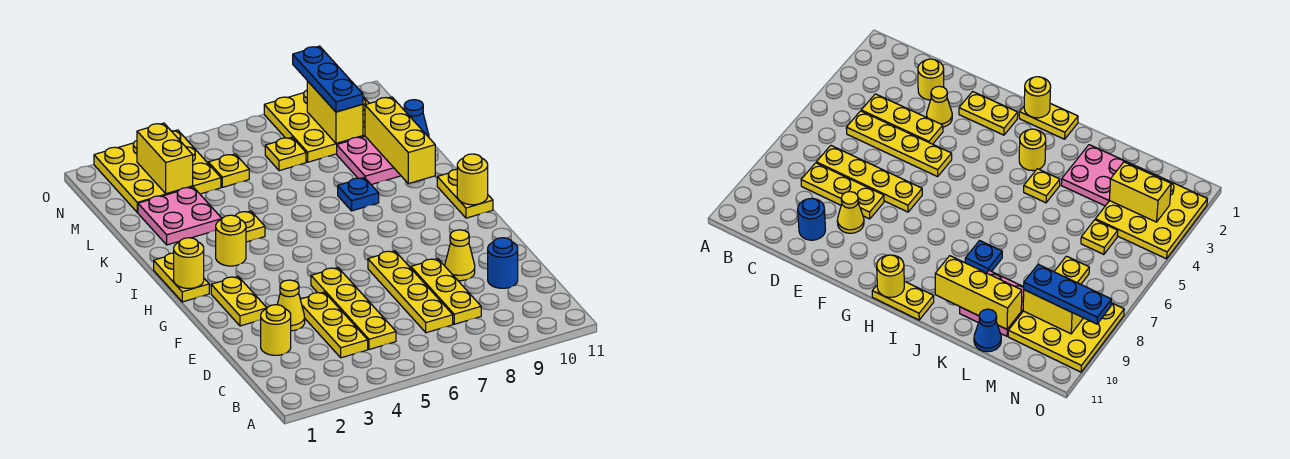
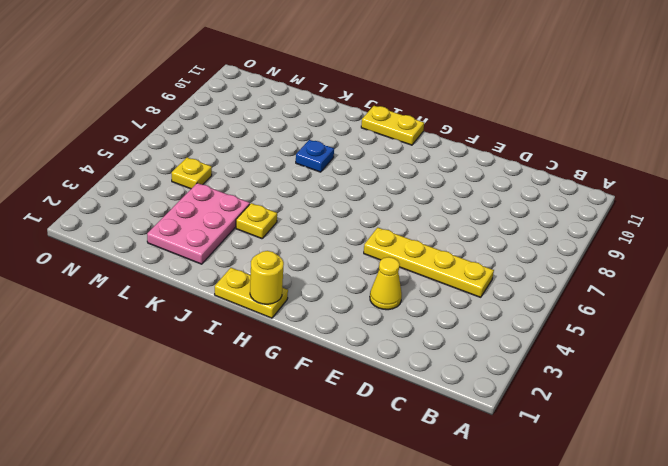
pink 2x3 plate [147,183,250,264] -> pink 2x2 plate [138,187,222,245]
none -> yellow 1x3 plate [300,292,368,358]
none -> yellow 1x4 plate [368,251,453,333]
none -> yellow 1x3 plate [411,259,481,324]

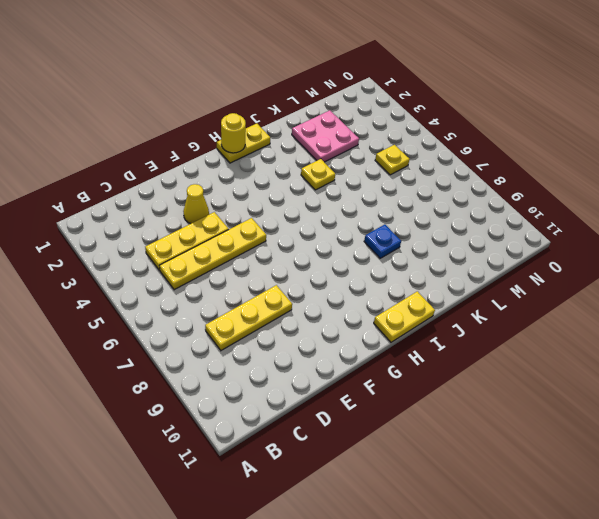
none -> yellow 1x4 plate [368,251,453,333]
none -> yellow 1x1 round brick [261,305,291,355]
none -> blue 1x1 round brick [488,238,518,288]

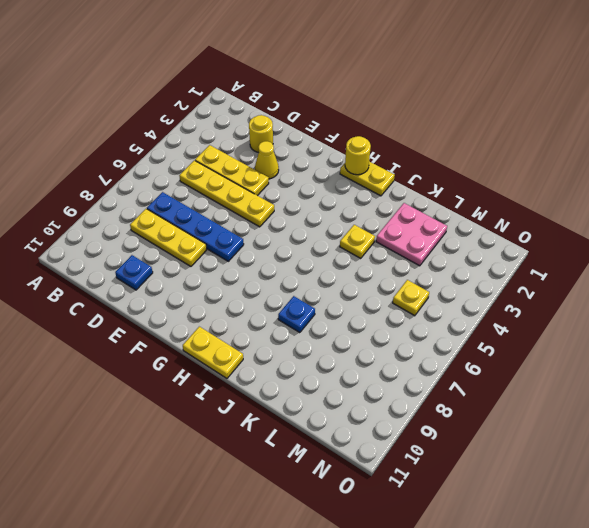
blue 1x4 plate [147,192,244,261] -> yellow 1x4 plate [368,251,453,333]
blue 1x1 plate [115,255,153,290] -> blue 1x1 round brick [488,238,518,288]
none -> yellow 1x1 cone [445,230,475,281]
none -> yellow 1x2 plate [211,276,267,326]
none -> yellow 1x1 round brick [216,215,246,266]

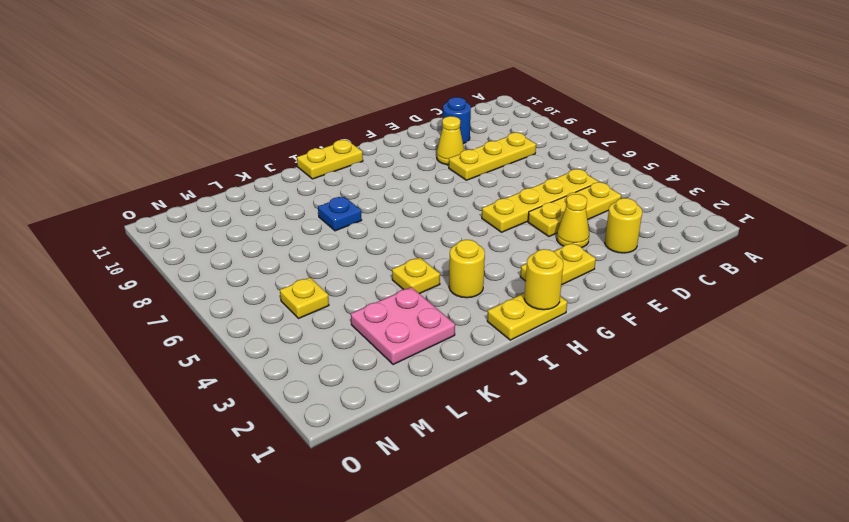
none -> yellow 1x4 plate [368,251,453,333]
none -> pink 2x2 plate [337,136,401,185]
none -> blue 1x1 cone [404,100,429,137]

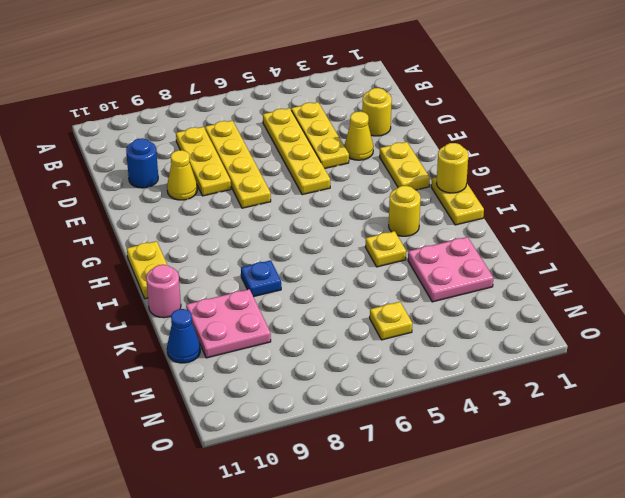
pink 1x1 round brick [146,265,181,318] -> none
none -> yellow 3x3 plate [94,130,221,212]
none -> yellow 1x1 plate [265,137,306,171]
none -> yellow 3x3 plate [264,90,369,162]

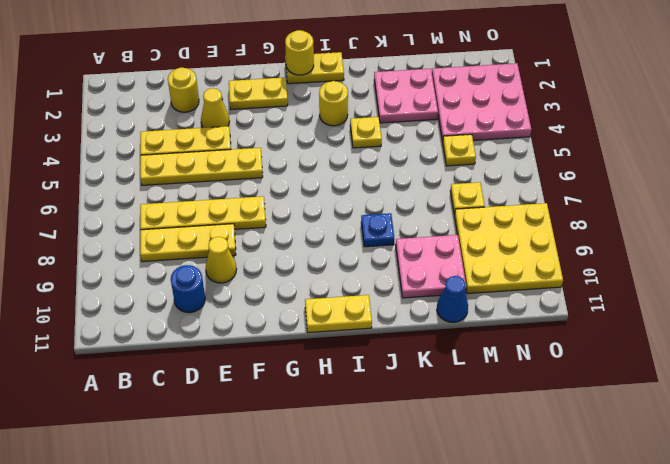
pink 3x3 plate [432,63,531,142] -> yellow 3x3 plate [94,130,221,212]
none -> yellow 1x1 round brick [457,154,488,205]
none -> yellow 1x3 brick [365,97,435,184]
none -> yellow 1x2 brick [137,123,193,194]

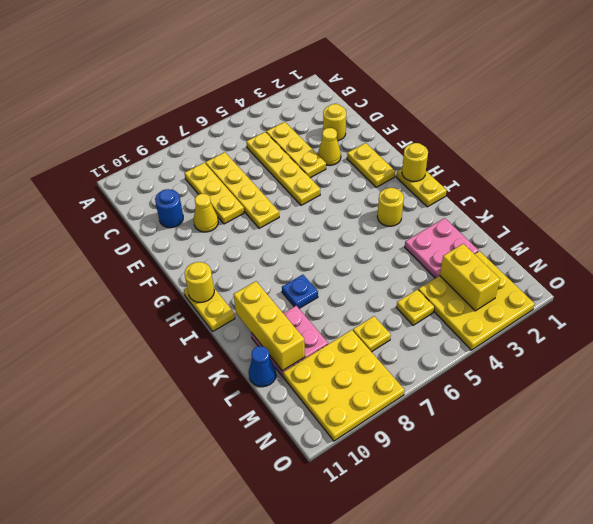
none -> yellow 1x1 plate [236,211,265,242]
none -> yellow 1x2 brick [307,81,363,143]
none -> blue 1x3 plate [293,46,363,112]

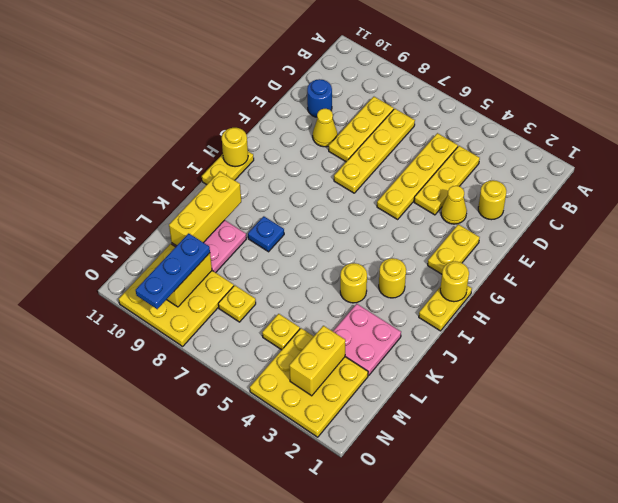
yellow 1x1 round brick [340,263,367,303] -> yellow 1x1 plate [236,211,265,242]
none -> blue 1x1 cone [404,100,429,137]

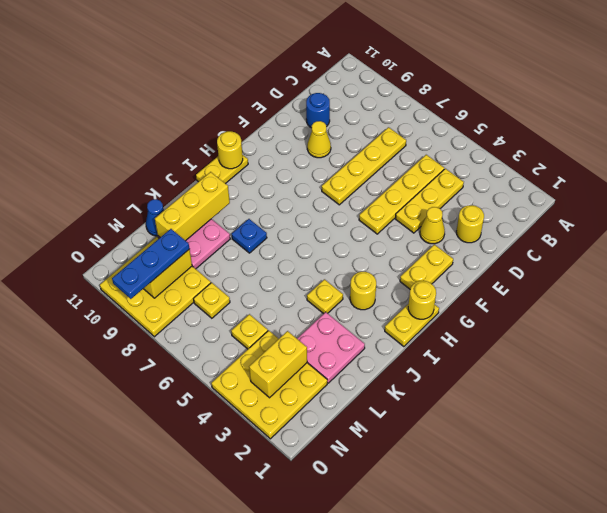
none -> yellow 1x3 plate [411,259,481,324]

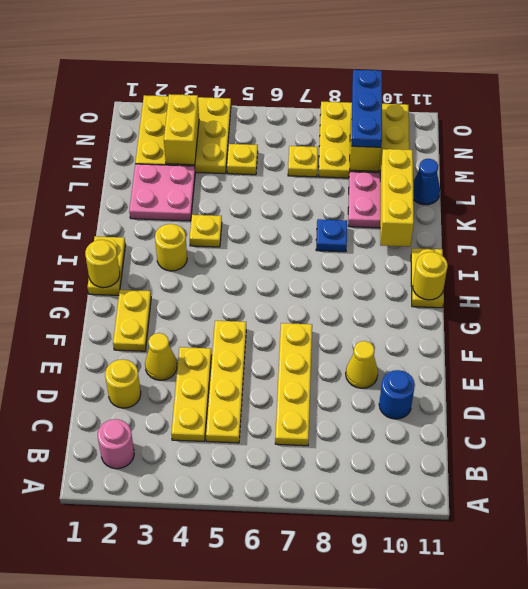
pink 1x1 round brick [98,419,134,469] -> none
none -> yellow 1x3 plate [411,259,481,324]

